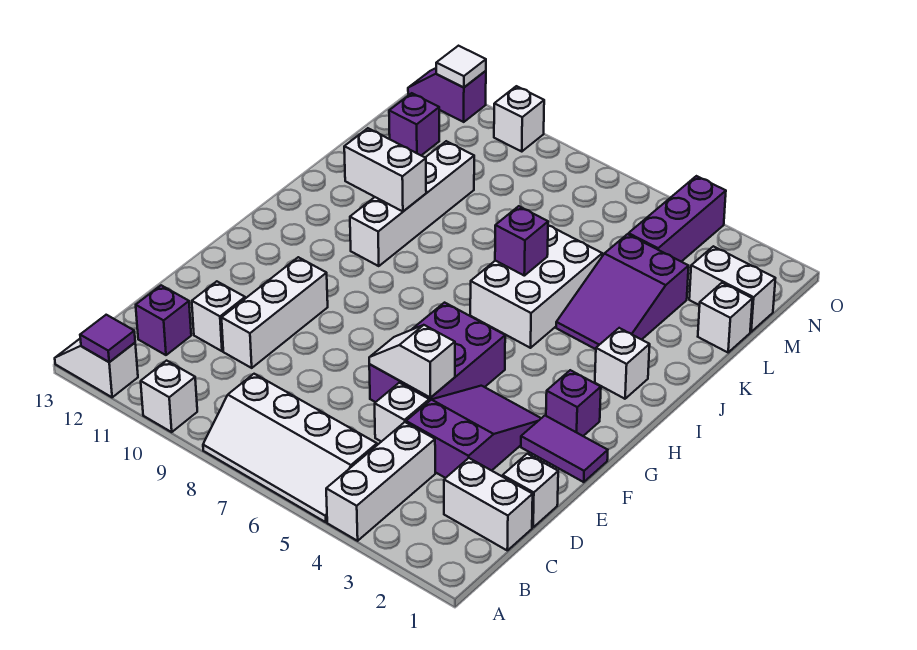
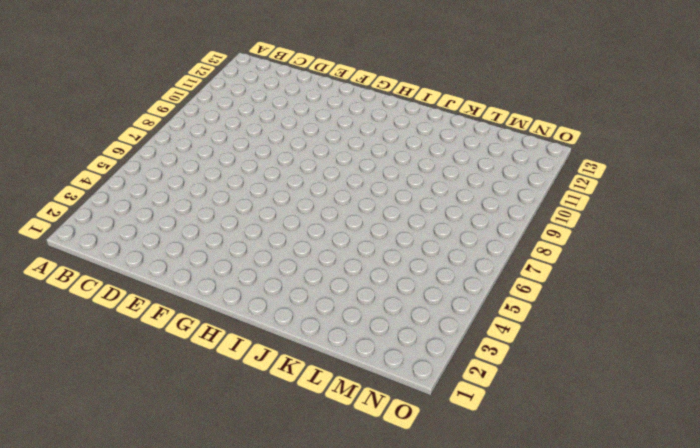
none -> white 1x3 brick [326,422,435,541]
none -> white 2x4 slope [203,374,377,522]
none -> white 1x1 brick [141,361,197,432]

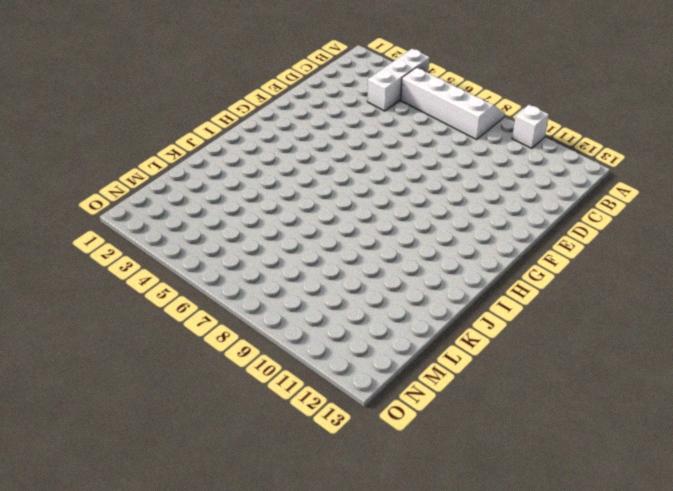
none -> white 1x2 slope [55,339,138,397]
none -> white 1x2 brick [444,458,533,550]
none -> purple 1x1 brick [136,285,191,355]

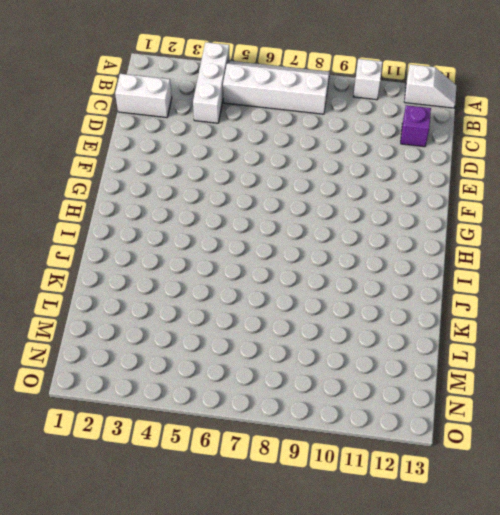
none -> white 1x1 brick [502,454,558,527]
none -> purple 2x3 slope [406,386,541,478]
none -> white 1x1 brick [375,383,429,442]

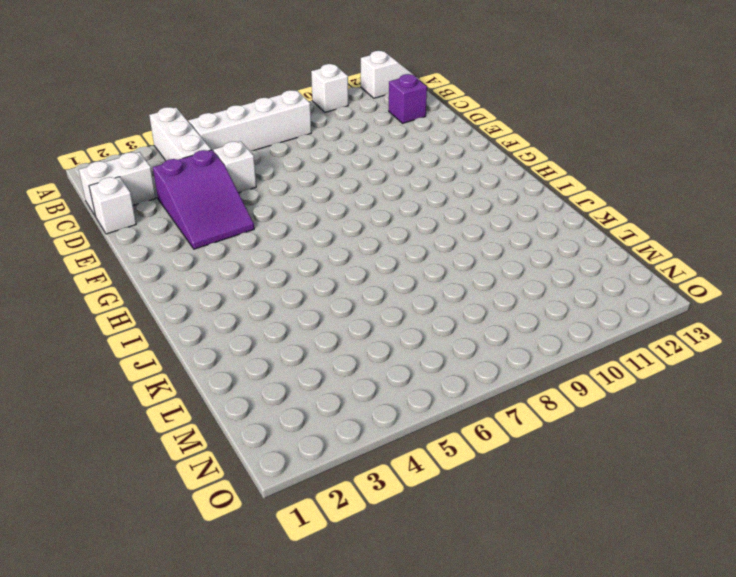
none -> white 1x3 brick [222,257,328,368]
none -> white 1x1 brick [192,281,245,351]
none -> purple 2x3 brick [369,303,505,402]

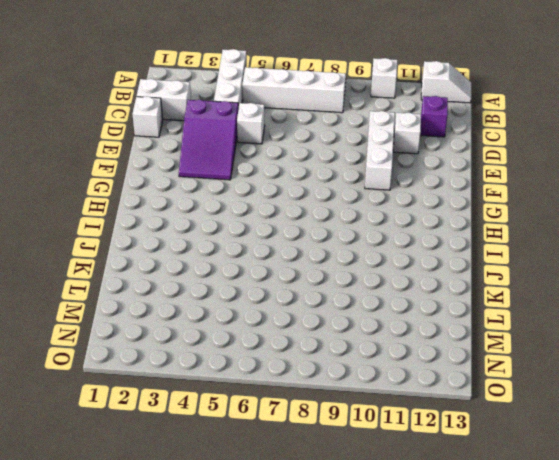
none -> purple 2x3 brick [369,303,505,402]
none -> purple 1x2 tile [521,416,608,482]
none -> purple 1x1 brick [546,370,601,436]

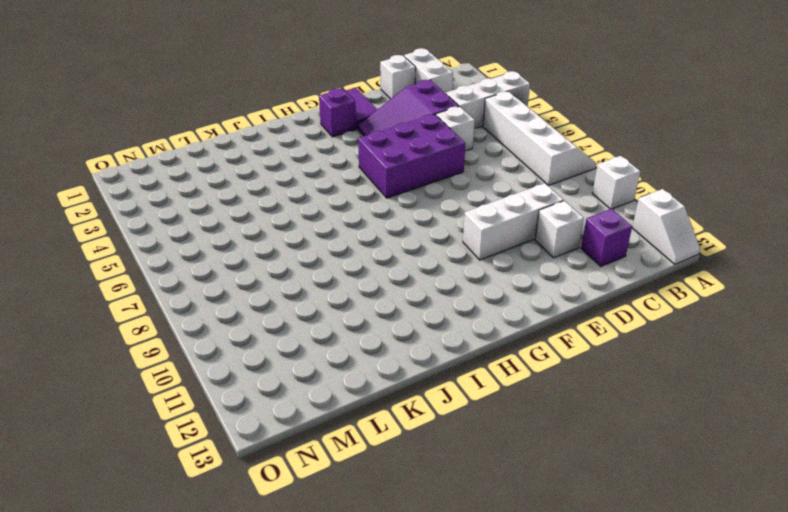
none -> white 1x1 brick [595,328,650,399]
none -> white 2x3 brick [470,225,602,348]
none -> white 1x4 brick [350,141,474,266]

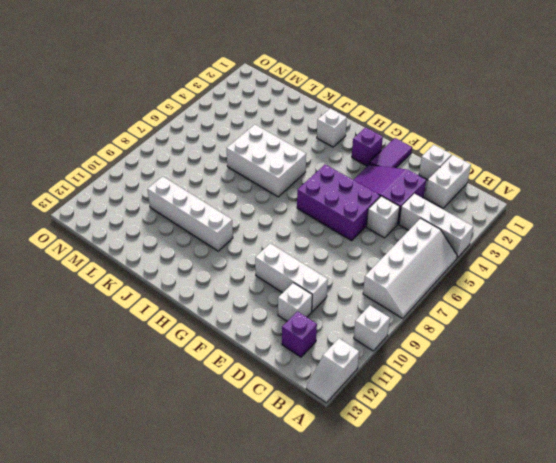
none -> purple 2x3 slope [556,234,689,349]
none -> white 1x1 brick [698,283,752,352]
none -> white 1x2 brick [689,246,775,332]

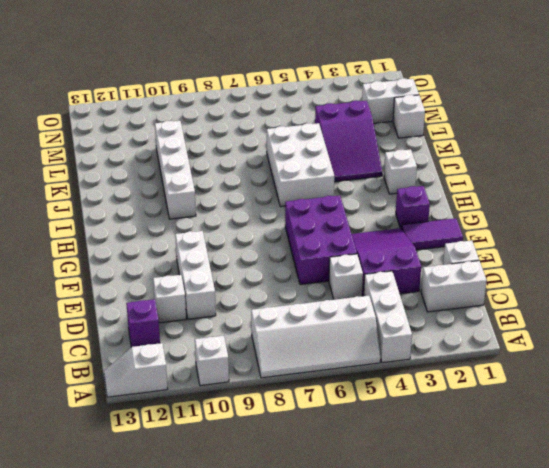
none -> purple 1x3 brick [628,176,726,262]
none -> purple 1x1 brick [389,93,439,156]
none -> white 1x1 brick [494,86,544,151]

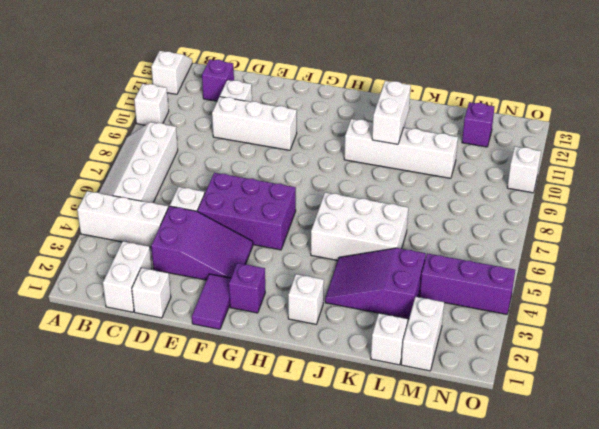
none -> purple 1x2 slope [408,68,486,122]
none -> purple 1x1 tile [80,315,135,362]
none -> white 1x2 slope [369,325,455,397]

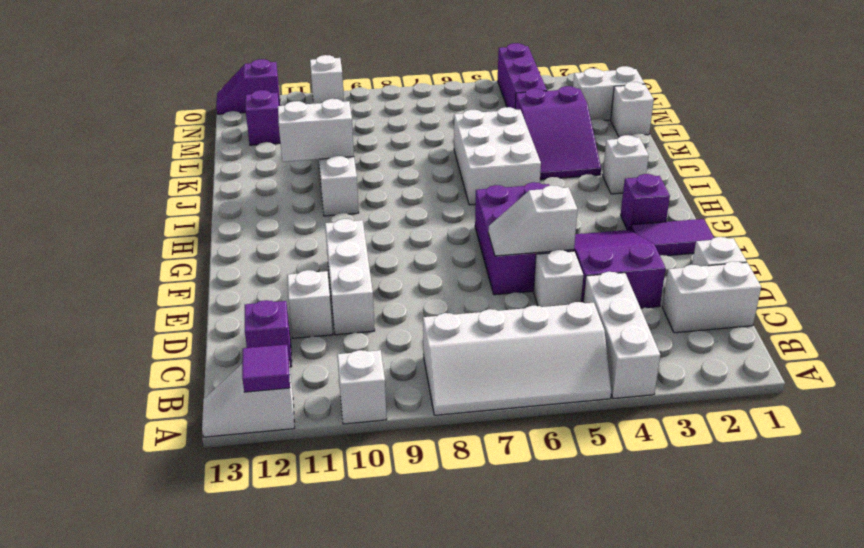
none -> purple 1x1 brick [495,206,548,276]
none -> white 1x1 tile [436,46,486,88]

